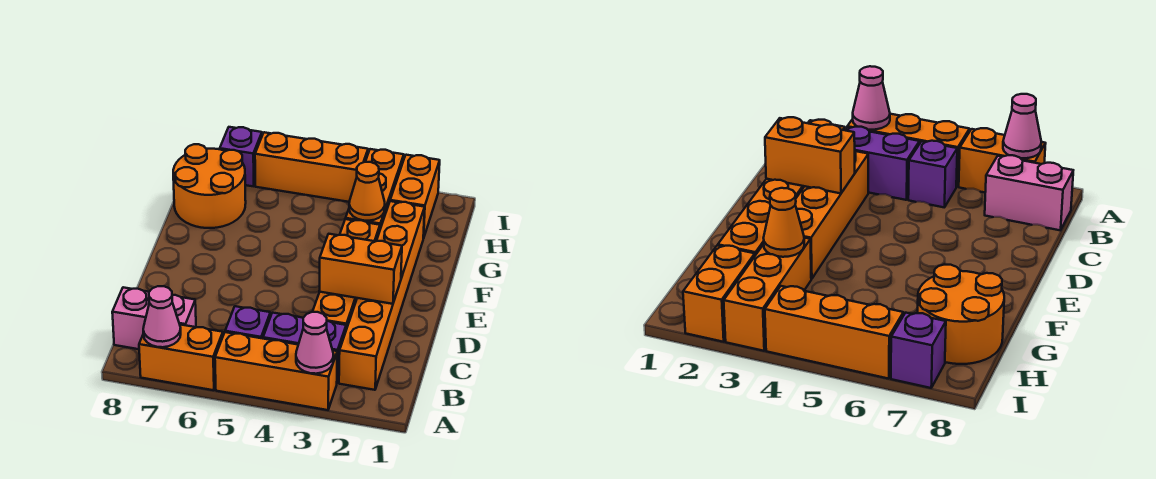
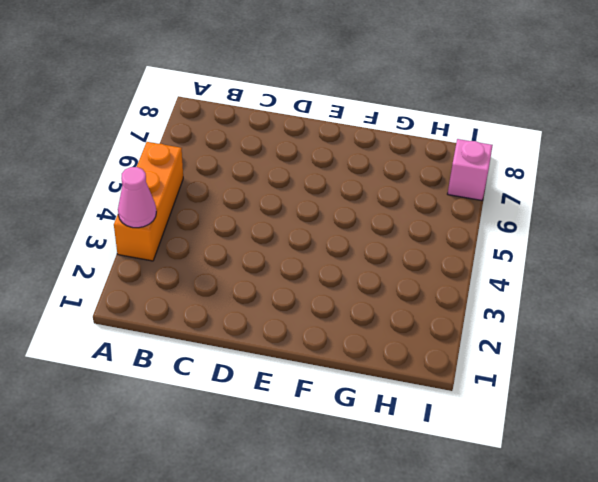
pink 1x1 brick [448,139,493,200] -> purple 1x1 brick [220,127,262,186]
none -> orange 1x2 brick [139,325,223,390]
none -> orange 1x6 brick [339,201,425,390]
none -> purple 1x2 brick [263,313,346,382]

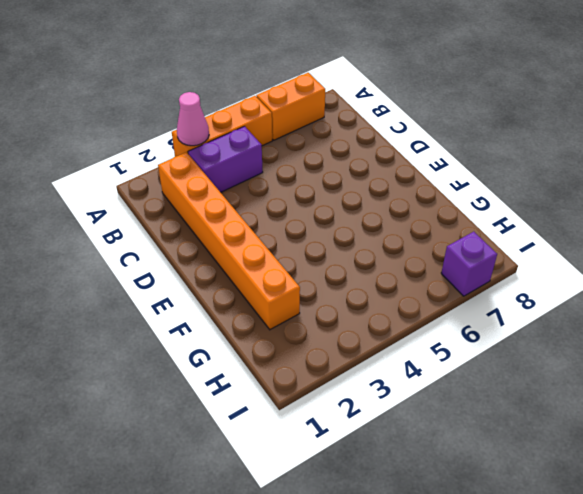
none -> purple 1x1 brick [225,306,270,339]
none -> pink 1x2 brick [112,287,196,349]
none -> orange 1x4 brick [313,219,380,329]

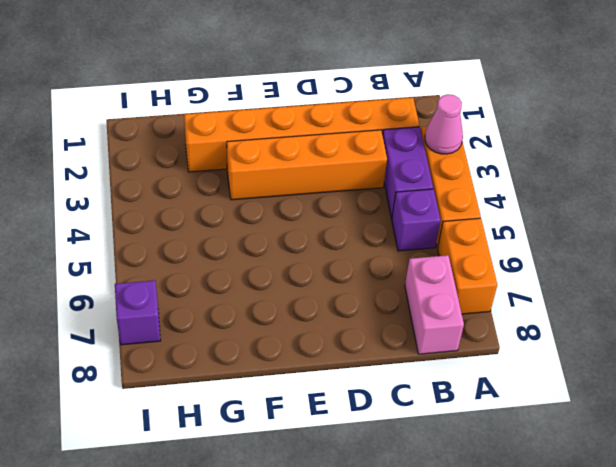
none -> orange 1x3 brick [346,149,404,229]
none -> orange 2x2 round brick [173,144,246,228]
none -> orange 1x2 brick [390,155,440,238]

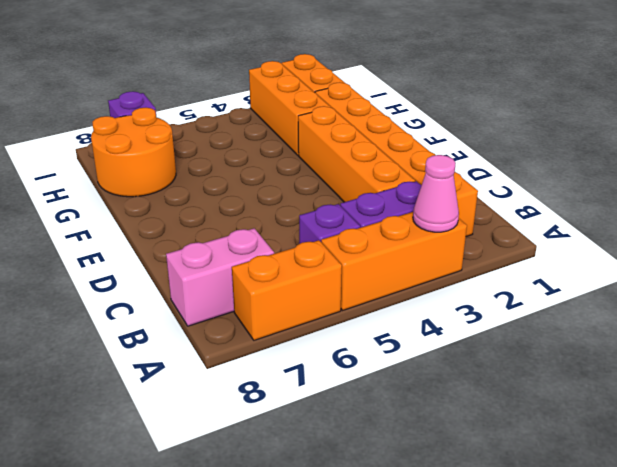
none -> orange 1x3 brick [255,132,368,202]
none -> pink 1x1 cone [143,286,181,347]
none -> orange 1x2 brick [319,234,402,304]

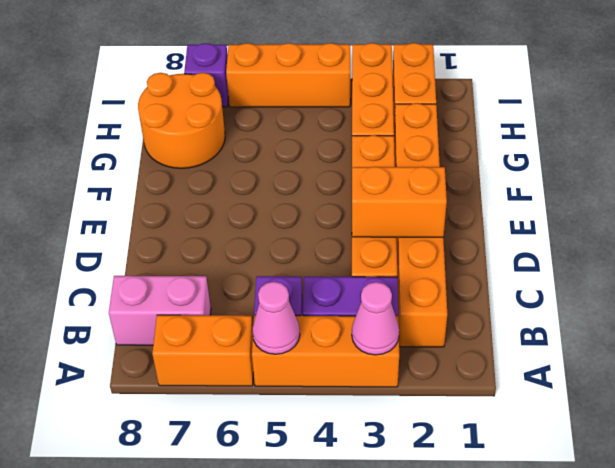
pink 1x1 cone [252,282,300,354] -> pink 1x1 cone moved to [143,286,181,347]
none -> orange 1x1 cone [349,162,385,221]

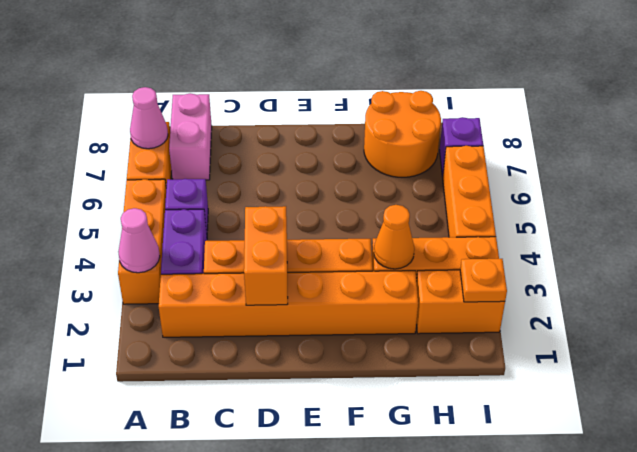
orange 1x1 plate [460,259,507,302] -> none

